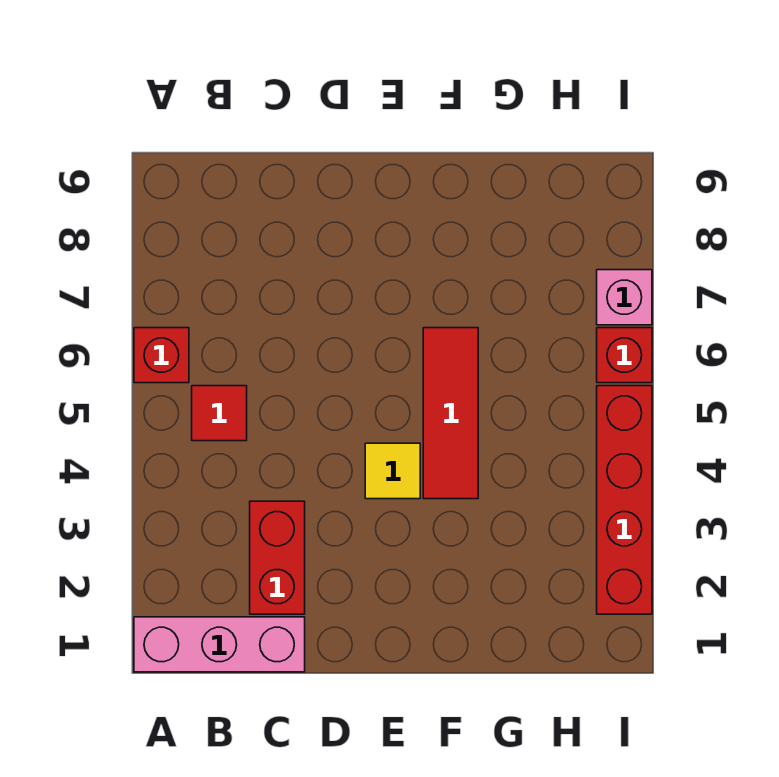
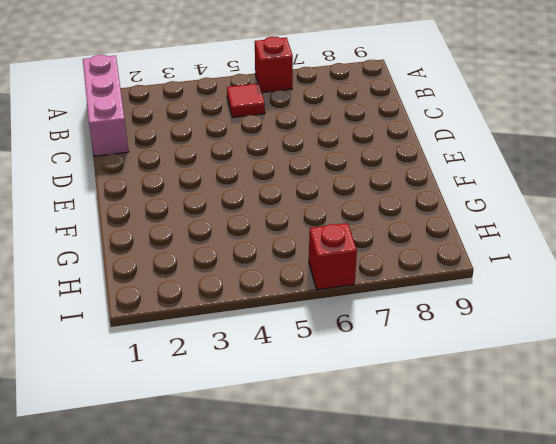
none -> red 1x2 brick [250,501,305,614]
none -> yellow 1x1 tile [365,443,420,499]

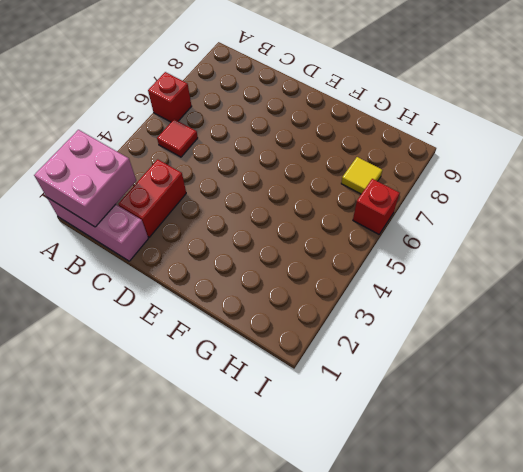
pink 2x2 brick [34,130,136,227] -> none
yellow 1x1 tile [341,157,382,194] -> yellow 1x1 tile moved to [365,443,420,499]
none -> red 1x3 tile [423,328,478,499]
none -> red 1x4 brick [597,386,652,614]

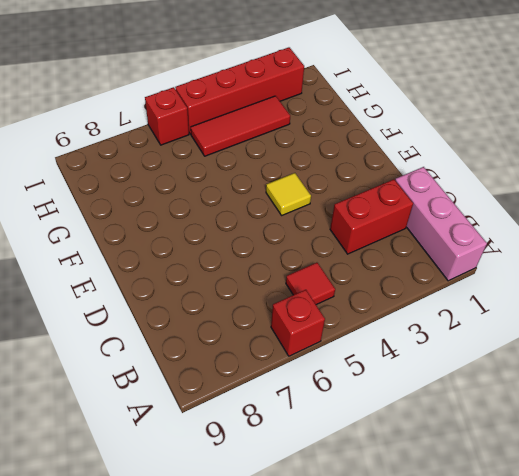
red 1x3 tile [191,96,290,156] -> red 1x3 tile moved to [423,328,478,499]
none -> pink 1x1 brick [597,270,652,325]

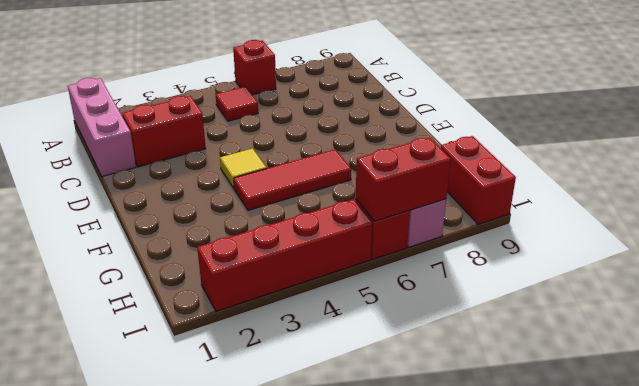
red 1x2 brick [441,136,516,224] -> none
red 1x2 brick [356,137,451,221] -> none

